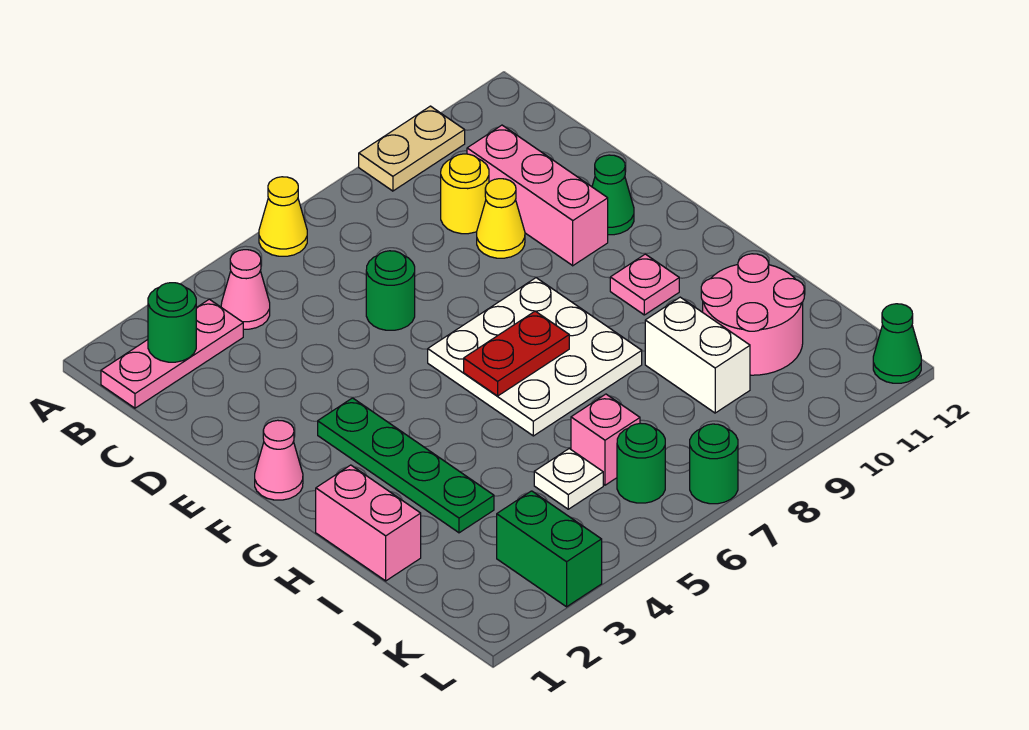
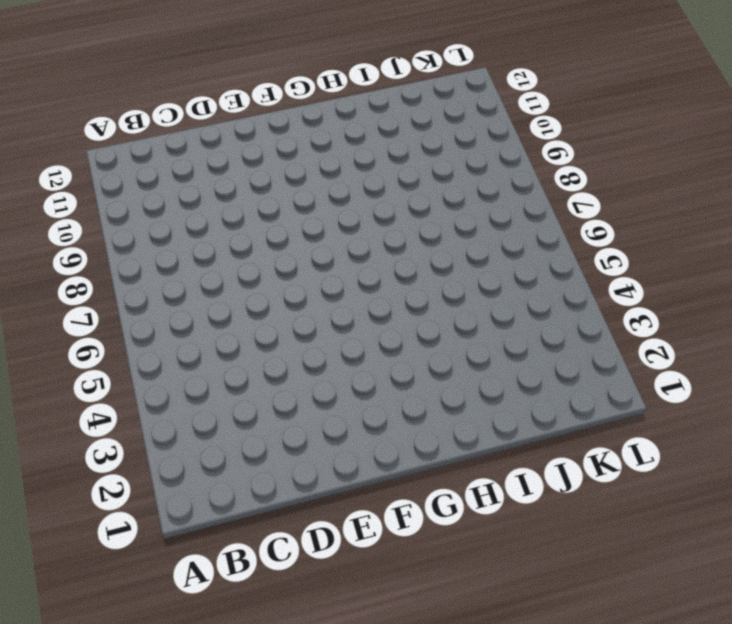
none -> yellow 1x1 cone [259,177,307,256]
none -> tan 1x2 plate [359,106,465,191]
none -> pink 1x3 plate [101,299,243,408]

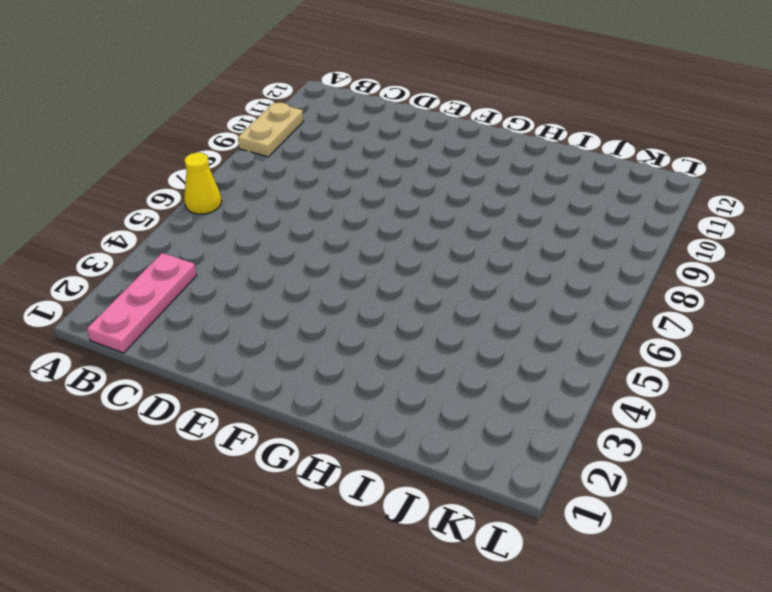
none -> pink 1x1 cone [221,250,270,329]
none -> yellow 1x1 round brick [441,154,489,234]
none -> pink 1x3 brick [467,125,608,266]

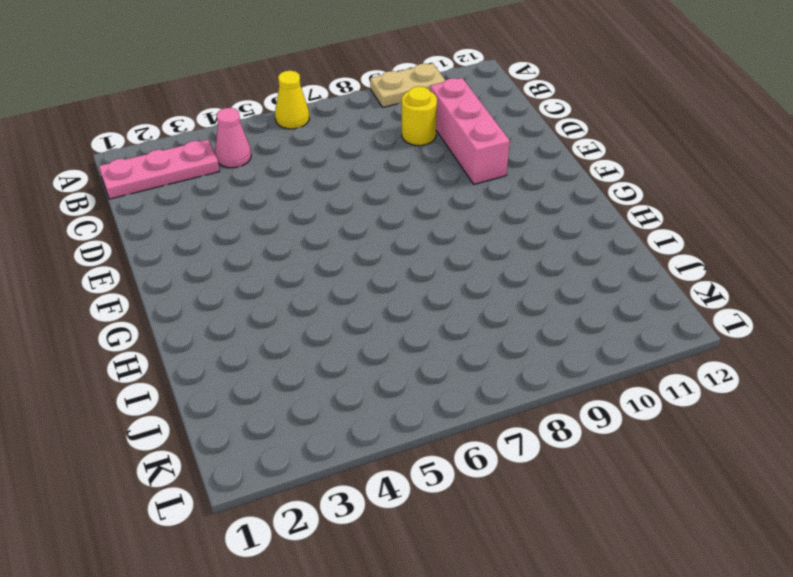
none -> green 1x1 round brick [366,251,415,330]
none -> yellow 1x1 cone [477,179,525,258]
none -> green 1x1 cone [592,155,634,235]

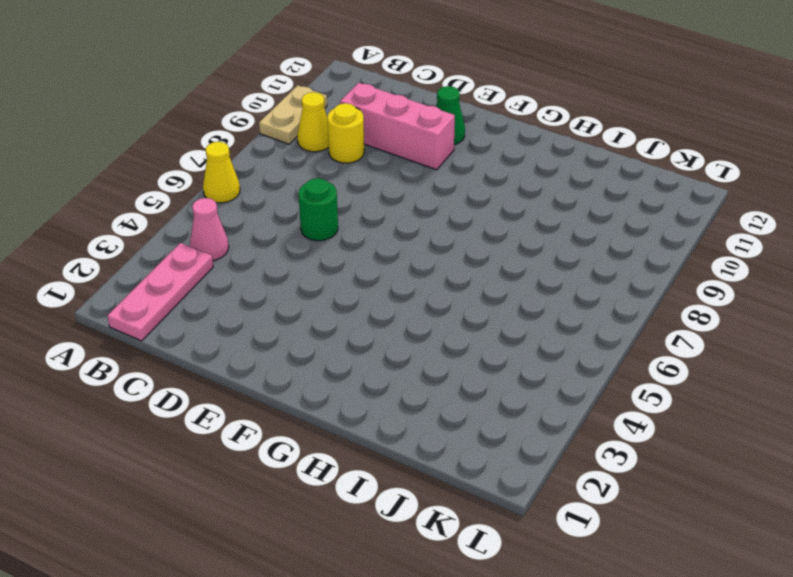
yellow 1x1 cone [297,92,329,152] -> yellow 1x1 cone moved to [477,179,525,258]
none -> pink 1x1 cone [255,420,303,500]
none -> green 1x4 plate [318,398,494,533]
none -> white 3x3 plate [428,278,642,436]

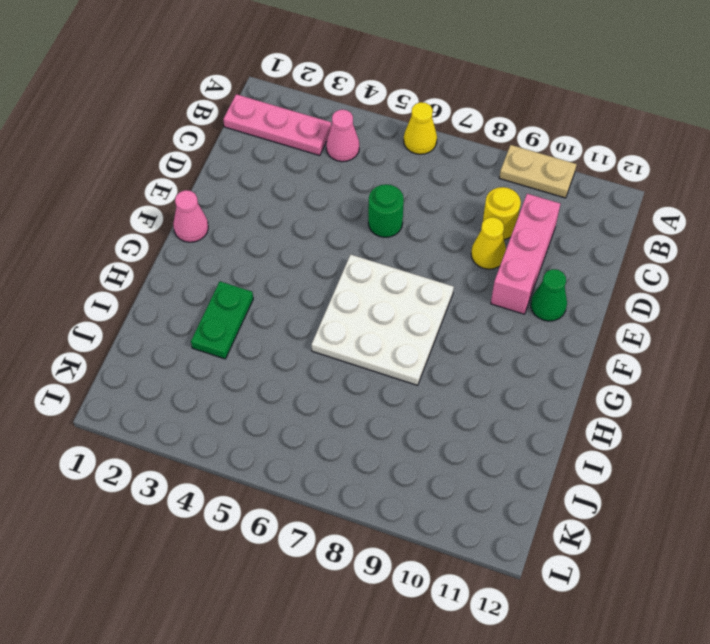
green 1x2 plate [191,281,253,359] -> green 1x4 plate [318,398,494,533]
none -> pink 1x1 plate [610,254,679,315]
none -> pink 1x2 brick [316,465,421,581]
none -> white 1x2 brick [645,297,750,413]

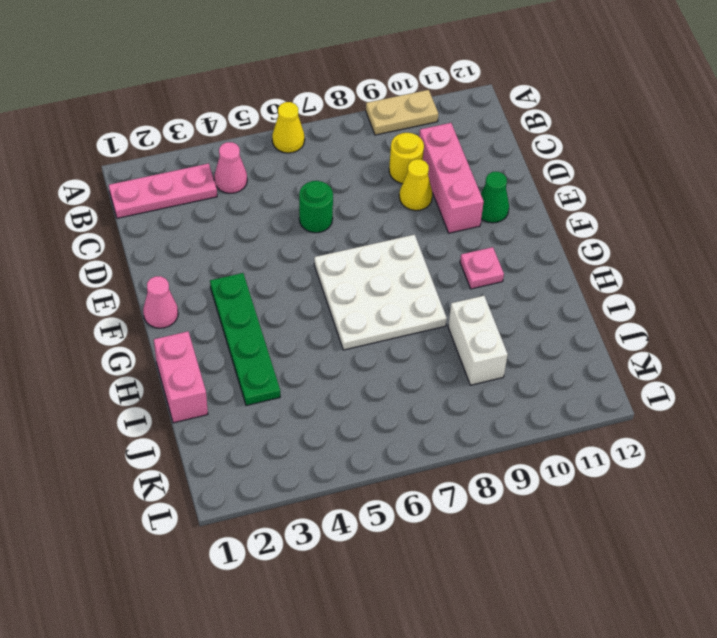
none -> pink 2x2 round brick [701,254,804,375]
none -> white 1x1 plate [534,449,603,509]
none -> pink 1x1 brick [571,394,640,485]

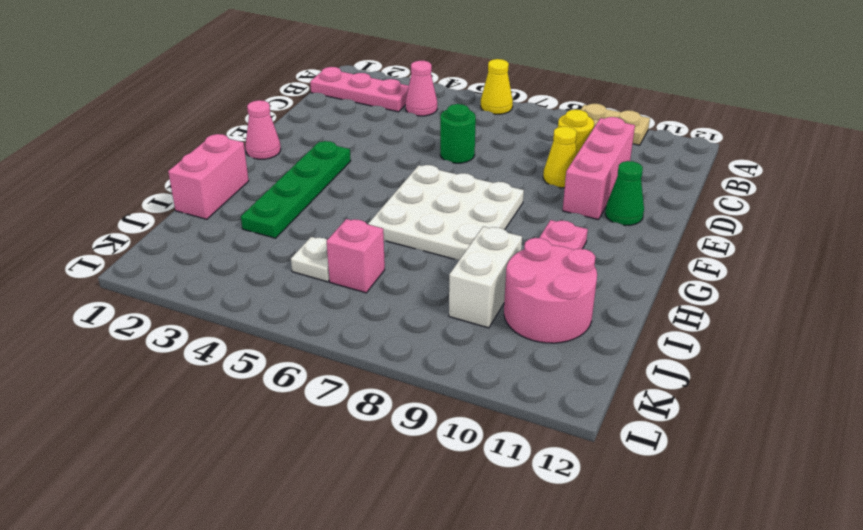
none -> green 1x2 brick [497,491,602,607]
none -> green 1x1 round brick [617,423,665,503]
none -> green 1x1 round brick [690,424,738,504]

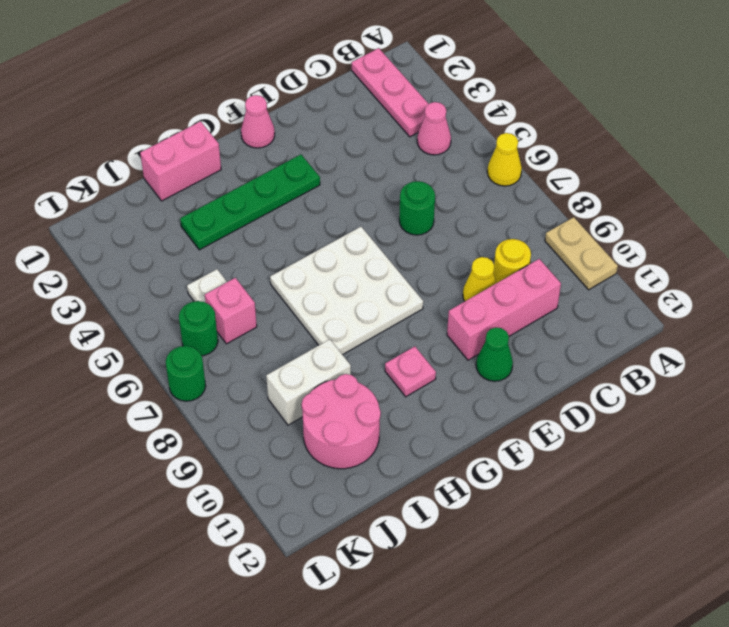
none -> green 1x2 brick [497,491,602,607]
none -> green 1x1 cone [873,304,921,383]
none -> green 1x1 round brick [148,283,196,362]

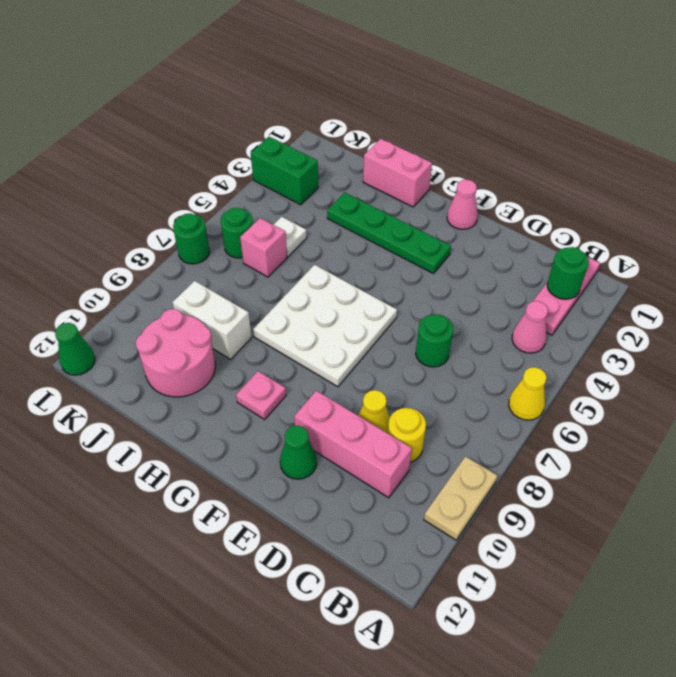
none -> red 1x2 plate [464,311,569,396]

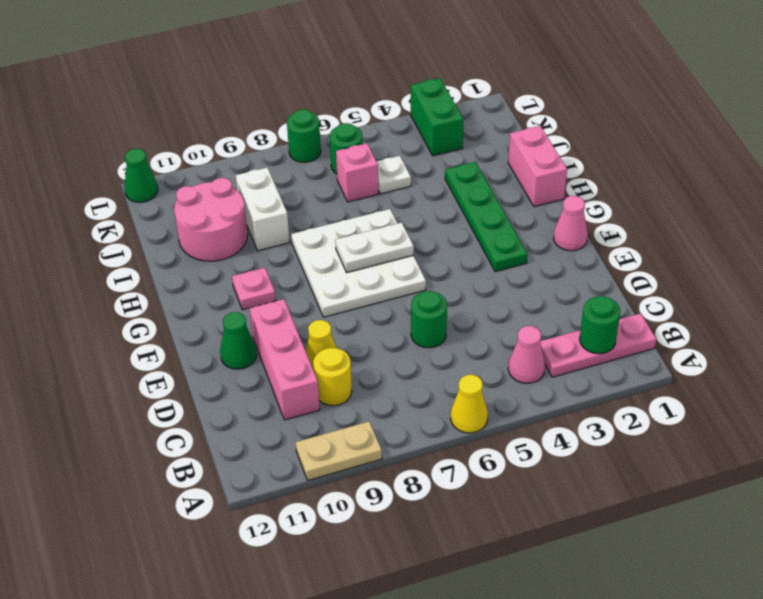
white 1x2 plate [335,223,414,272] -> red 1x2 plate [464,311,569,396]

